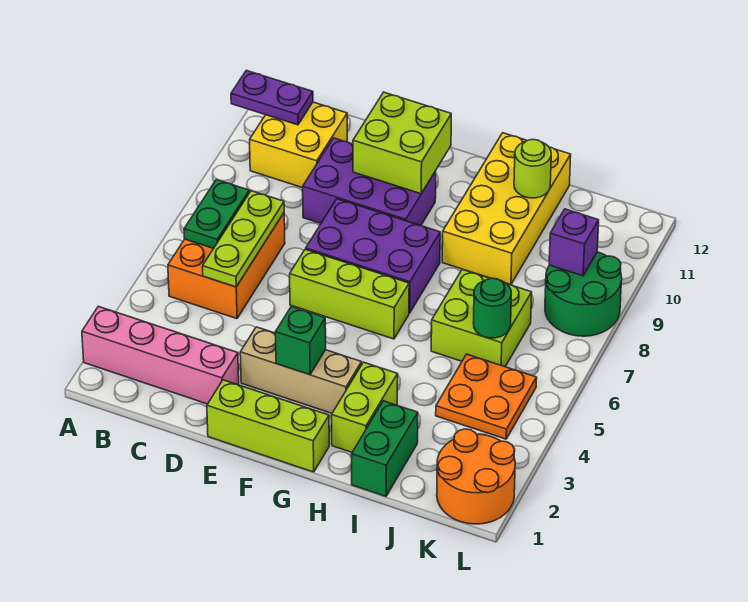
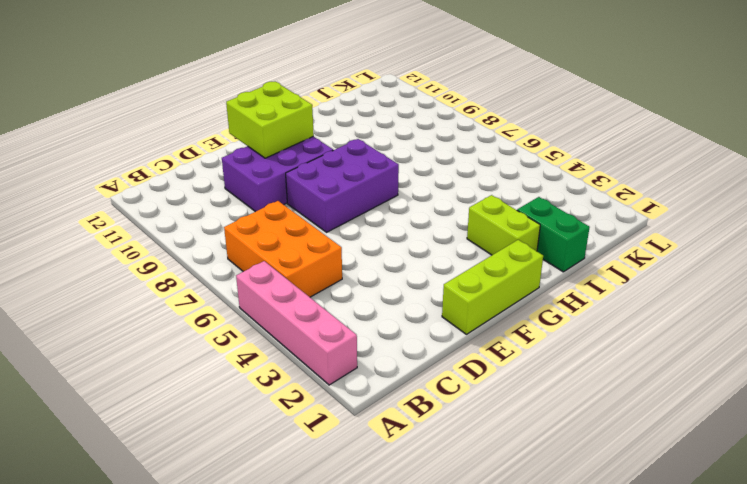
pink 1x4 brick [236,261,357,385] -> pink 1x4 brick turned to [82,306,239,404]
none -> yellow 2x2 brick [250,102,347,188]
none -> tan 1x3 brick [240,327,362,413]
none -> lime 1x3 brick [290,249,409,339]

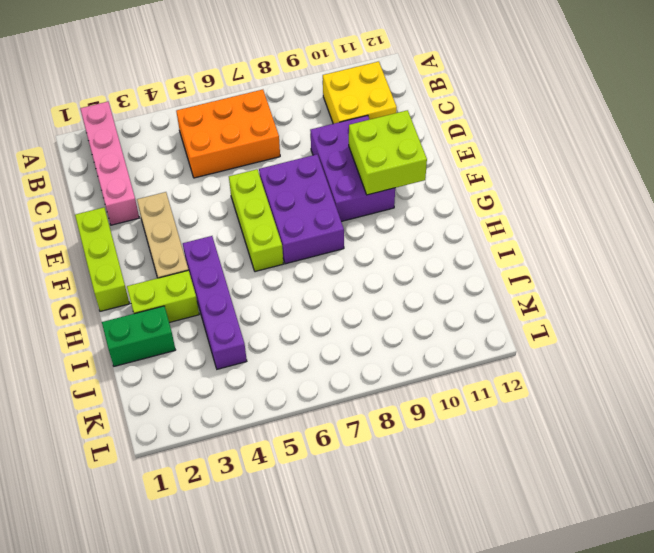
purple 1x4 brick [183,236,247,369] -> orange 2x2 plate [436,354,537,439]
none -> yellow 2x4 brick [442,133,571,285]
none -> lime 2x2 brick [431,269,532,367]
none -> orange 2x2 round brick [437,429,515,524]

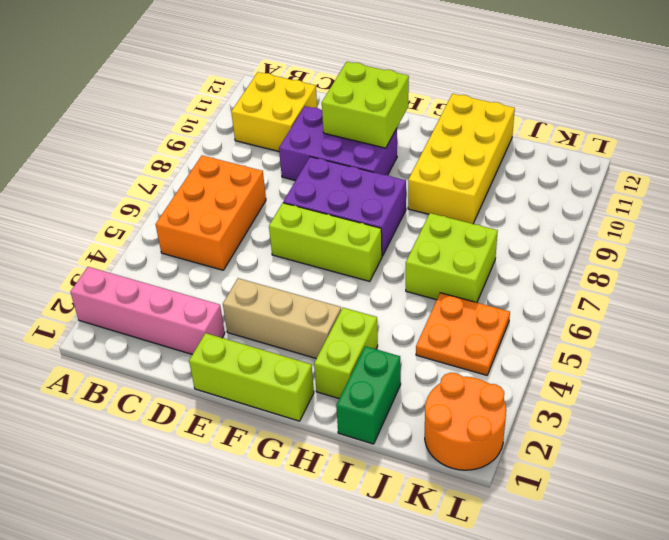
none -> green 2x2 round brick [545,252,622,336]
none -> purple 1x2 plate [231,70,313,125]
none -> green 1x2 plate [184,180,249,249]

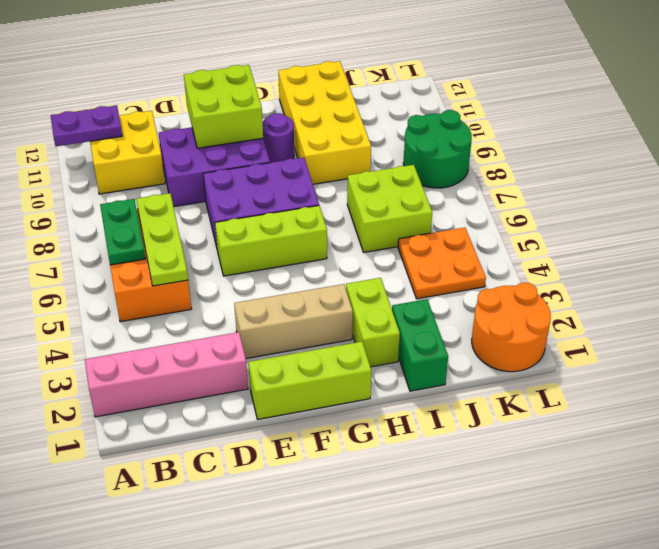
purple 1x1 round brick [263,113,294,163] -> none
none -> green 1x1 brick [275,307,326,375]
none -> lime 1x1 round brick [514,139,551,198]
none -> green 1x1 round brick [473,278,511,338]

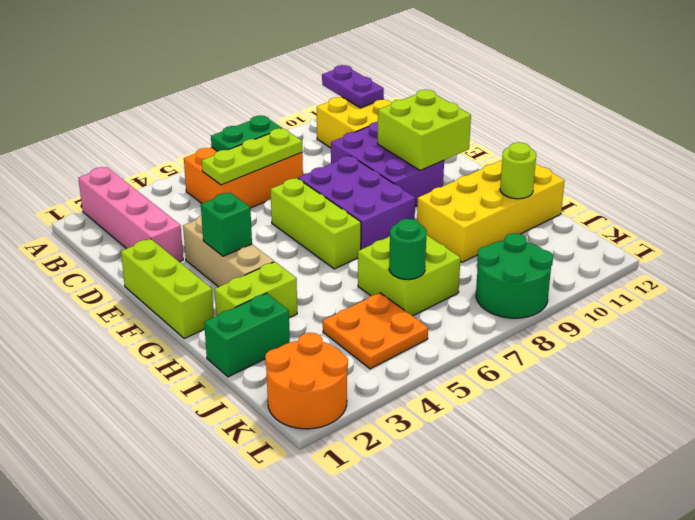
none -> purple 1x1 brick [549,209,599,276]

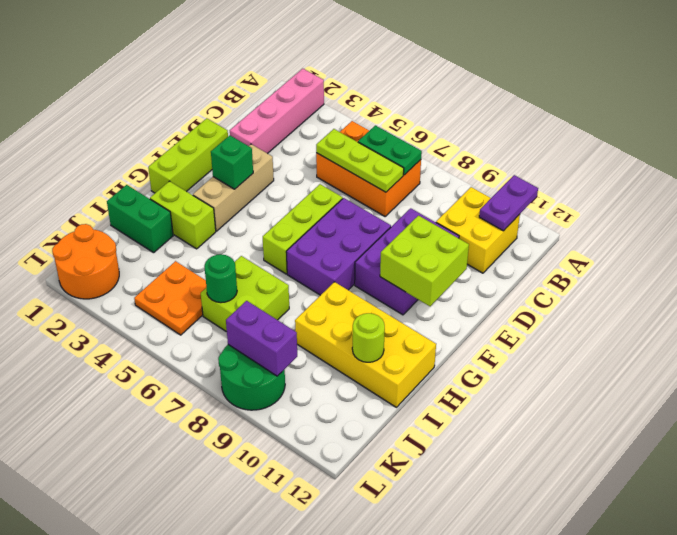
purple 1x2 brick [226,301,297,376] -> purple 1x1 brick [549,209,599,276]

